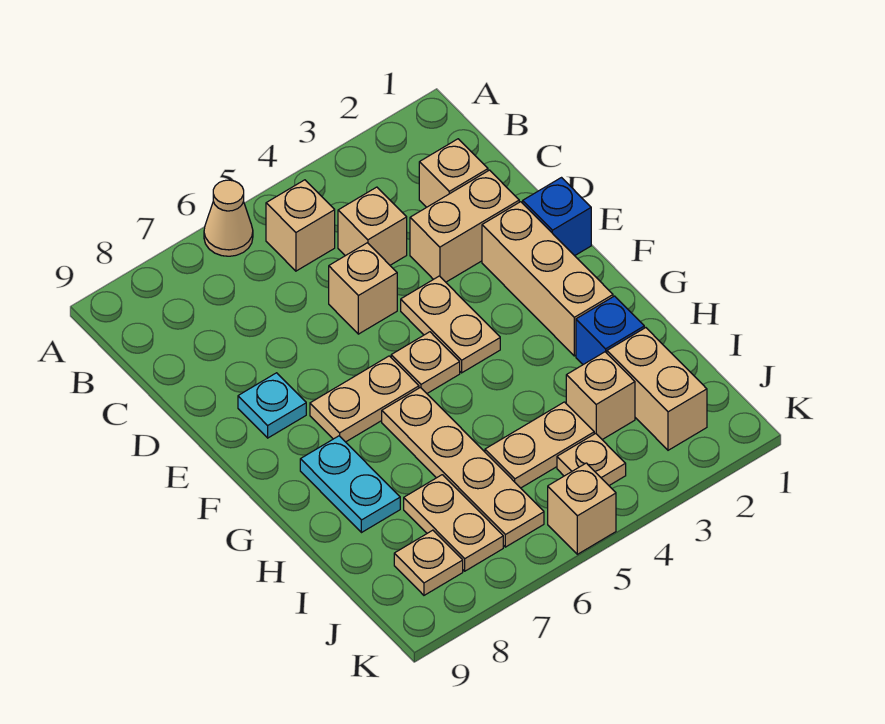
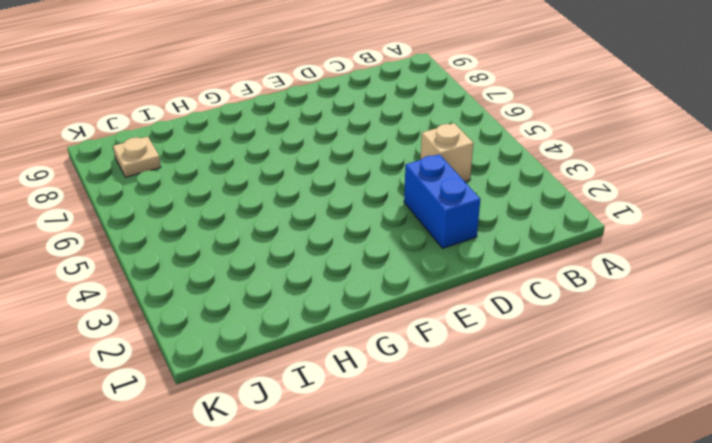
blue 1x2 brick [404,154,480,248] -> tan 1x2 brick [410,170,519,282]
none -> tan 1x1 cone [204,180,253,256]
none -> tan 1x1 brick [266,180,335,271]
none -> tan 1x1 brick [419,139,488,207]

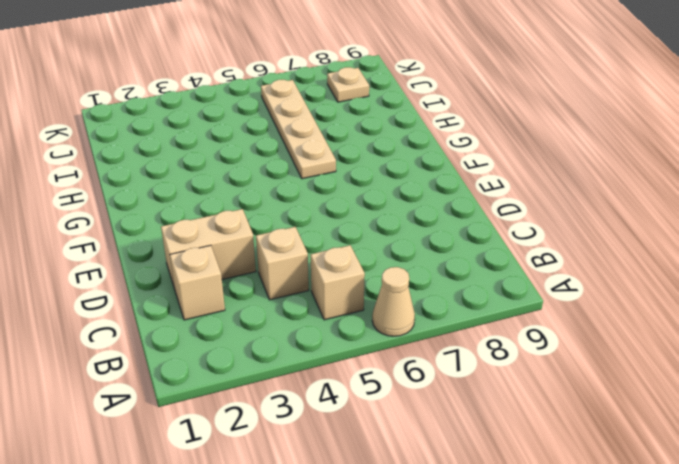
none -> tan 1x1 brick [329,243,397,334]
none -> blue 1x1 brick [523,178,591,256]
none -> tan 1x3 brick [482,202,613,356]

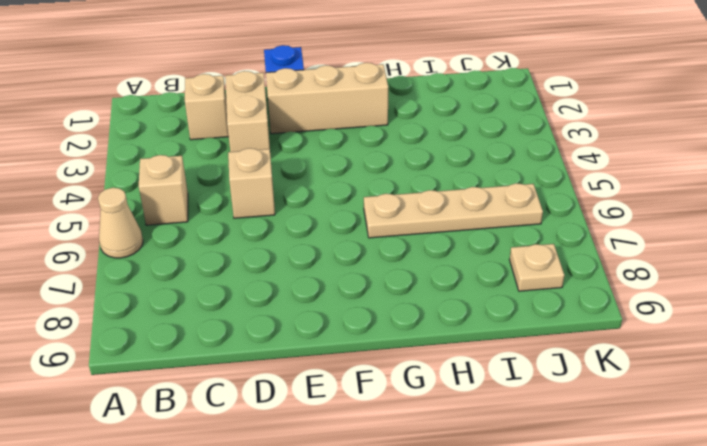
none -> tan 1x1 brick [338,187,407,265]
none -> tan 1x2 plate [401,276,500,373]
none -> cyan 1x1 plate [238,373,306,438]

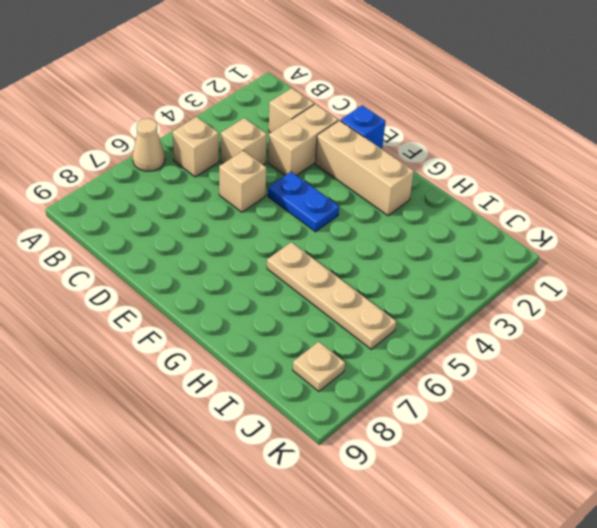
blue 1x2 plate [268,172,339,232] -> tan 1x2 plate [401,276,500,373]
none -> cyan 1x1 plate [238,373,306,438]
none -> tan 1x1 plate [391,332,460,393]
none -> tan 1x2 plate [310,356,419,442]

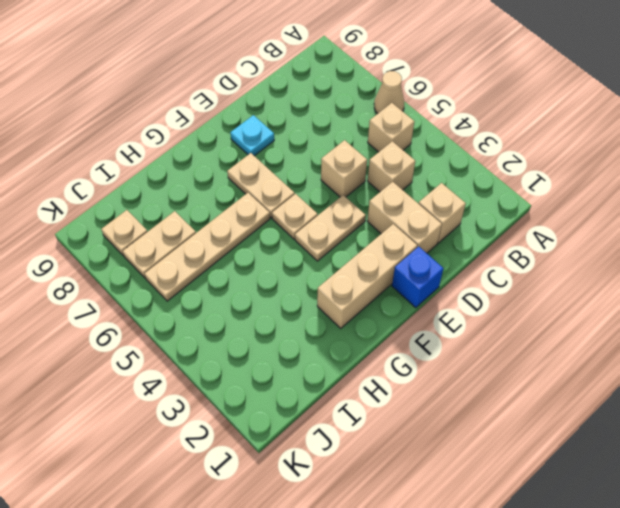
none -> cyan 1x2 plate [300,436,400,533]
none -> blue 1x1 brick [576,296,644,365]
none -> tan 1x2 brick [607,328,707,450]

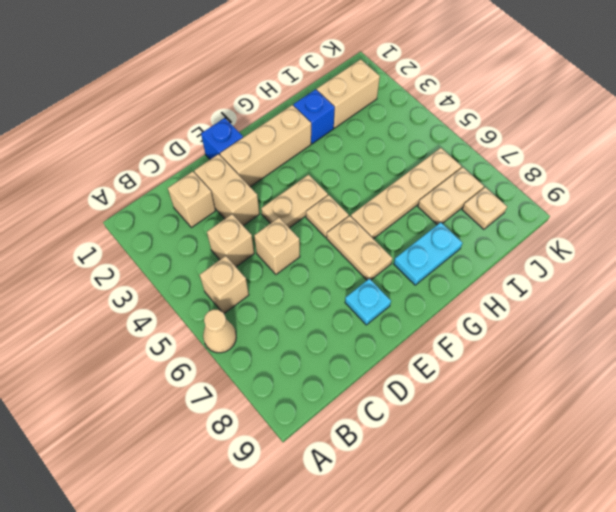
none -> tan 1x1 brick [566,352,635,440]
none -> tan 1x2 plate [485,402,594,488]
none -> tan 1x1 plate [557,433,626,485]

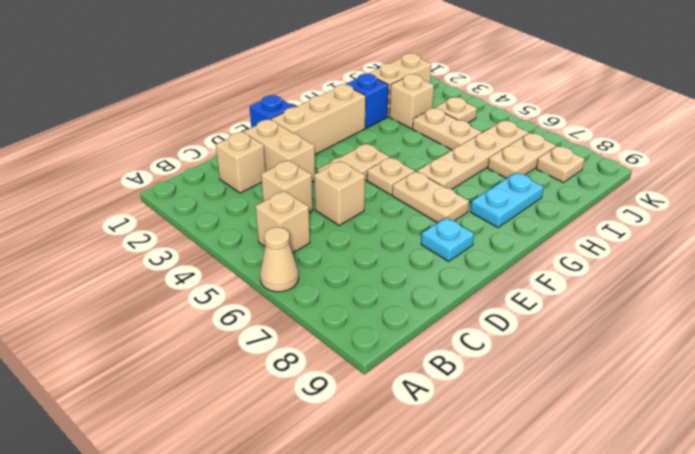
none -> tan 1x1 brick [548,463,616,554]

